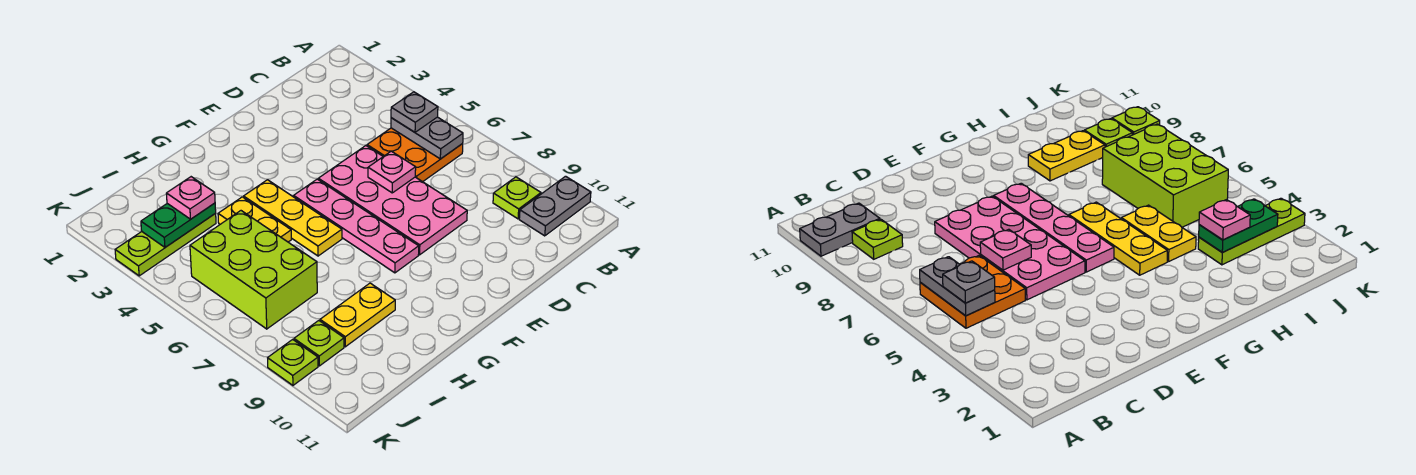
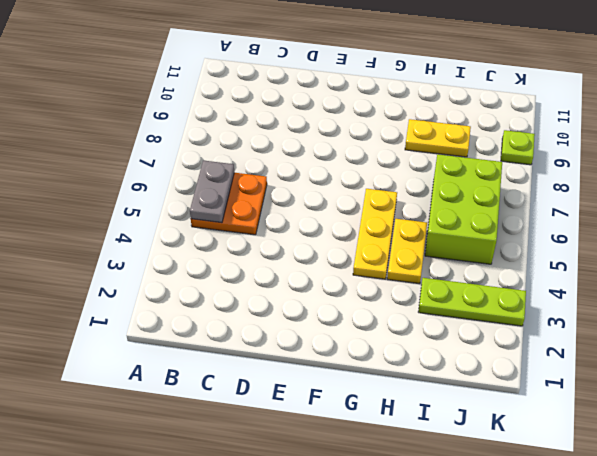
none -> grey 1x2 plate [519,176,591,236]
none -> lime 1x1 plate [493,177,541,219]
none -> pink 2x4 plate [318,146,467,255]

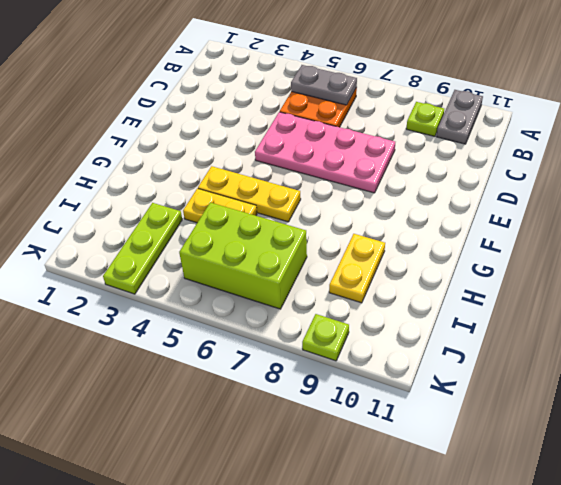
none -> pink 1x4 plate [294,179,419,273]
none -> lime 1x1 plate [294,321,344,366]
none -> pink 1x1 plate [368,151,416,193]

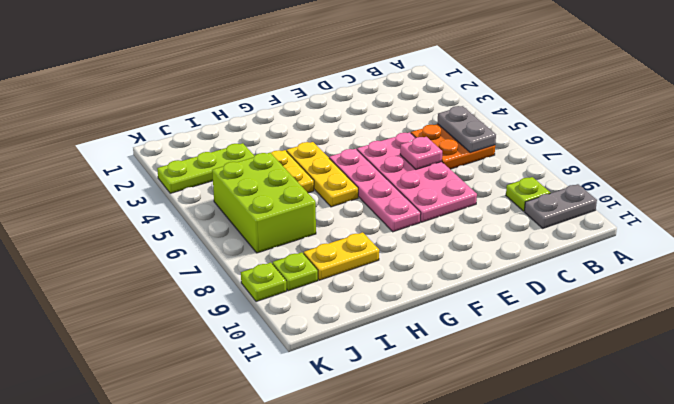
none -> green 1x2 plate [141,203,216,247]
none -> grey 1x1 plate [391,92,438,132]
none -> pink 1x1 plate [166,177,215,219]

